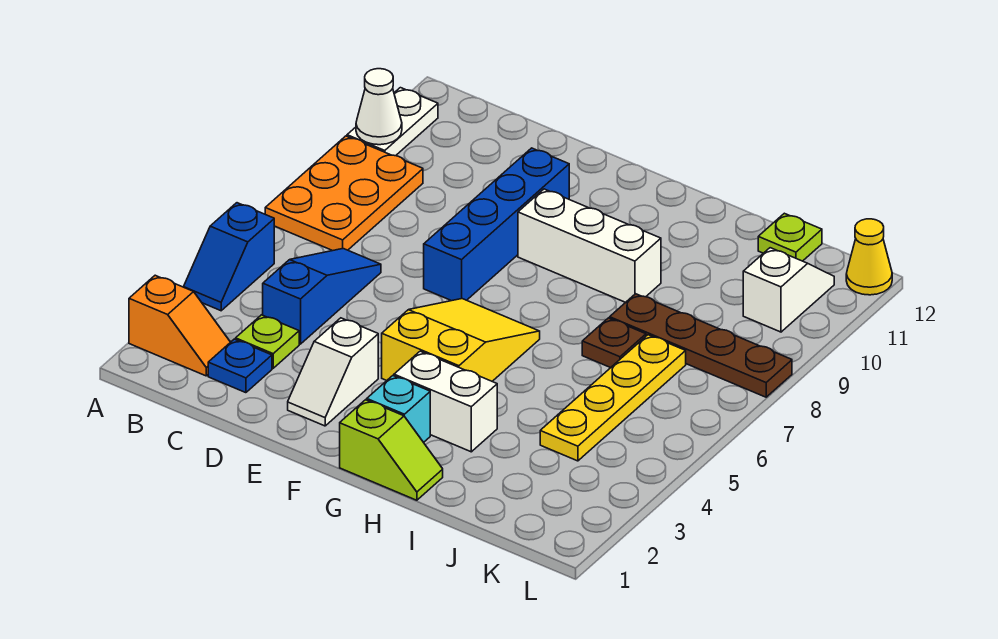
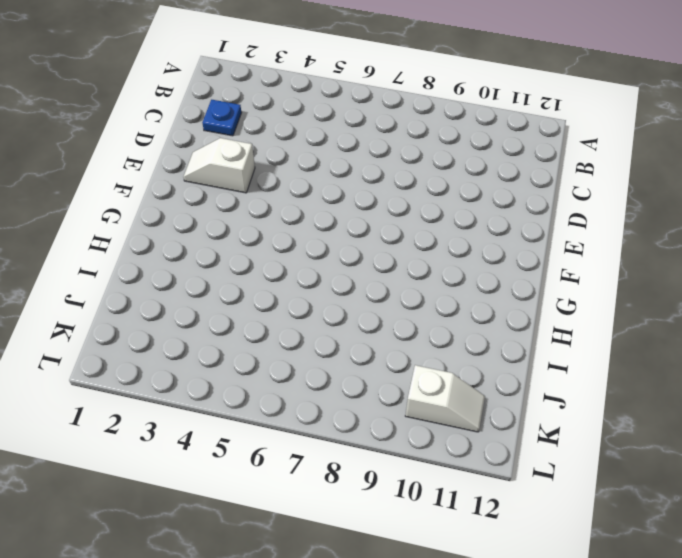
none -> orange 1x2 slope [129,275,230,376]
none -> blue 1x2 slope [184,203,274,311]
none -> orange 2x3 plate [265,136,423,251]

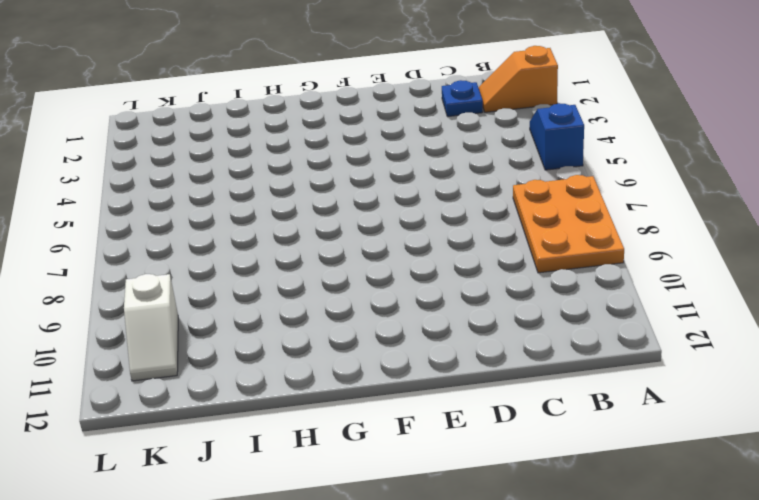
none -> white 1x2 plate [347,88,438,156]
none -> lime 1x1 plate [236,315,299,368]
none -> blue 1x3 slope [263,249,381,344]

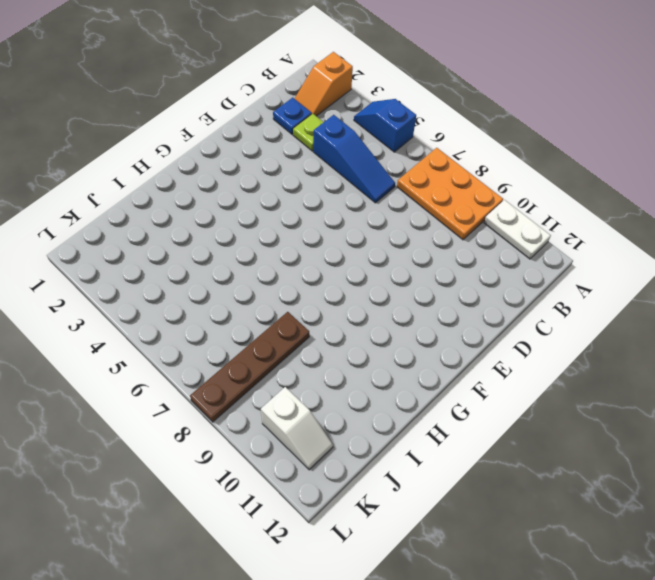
none -> white 1x2 slope [288,318,378,426]
none -> blue 1x4 brick [424,148,569,301]
none -> yellow 2x3 slope [382,299,540,381]

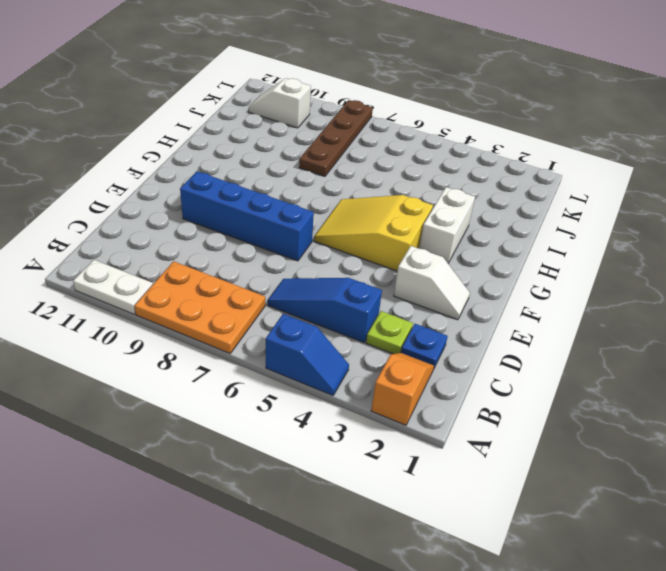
none -> white 1x3 brick [518,189,661,302]
none -> lime 1x2 slope [340,400,443,500]
none -> cyan 1x1 brick [367,376,430,442]

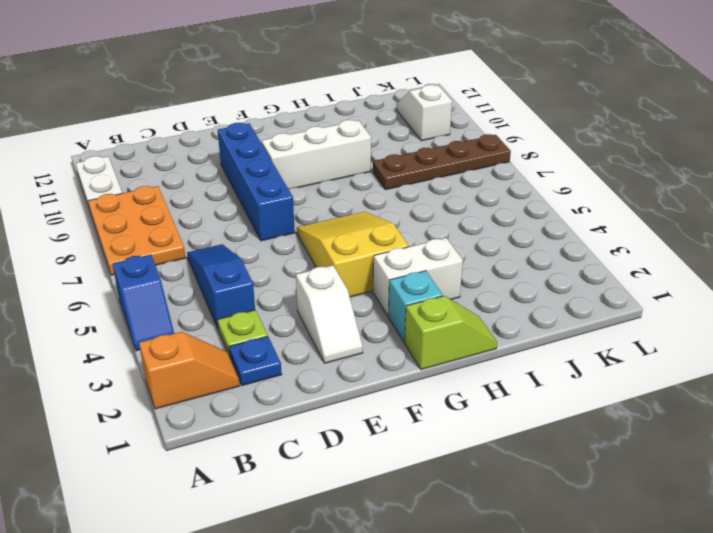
none -> brown 1x1 plate [582,318,646,368]
none -> yellow 1x4 plate [540,335,686,461]
none -> lime 1x1 plate [758,213,822,261]

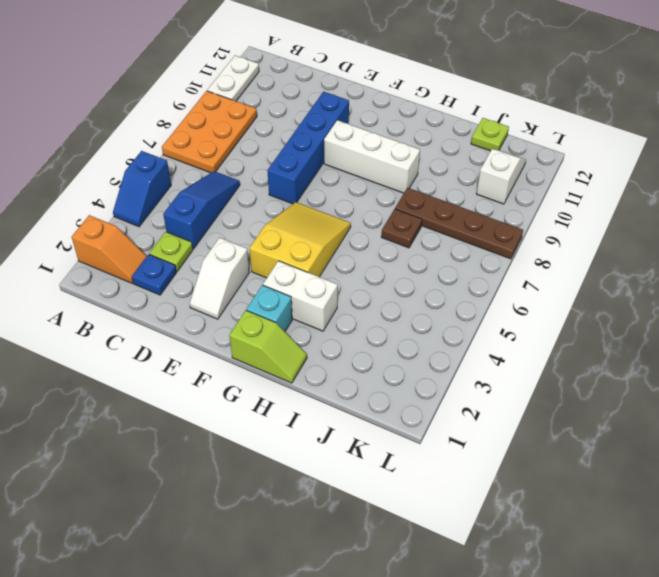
none -> yellow 1x4 plate [540,335,686,461]
none -> yellow 1x1 cone [846,219,892,295]
none -> white 1x1 cone [356,69,402,145]

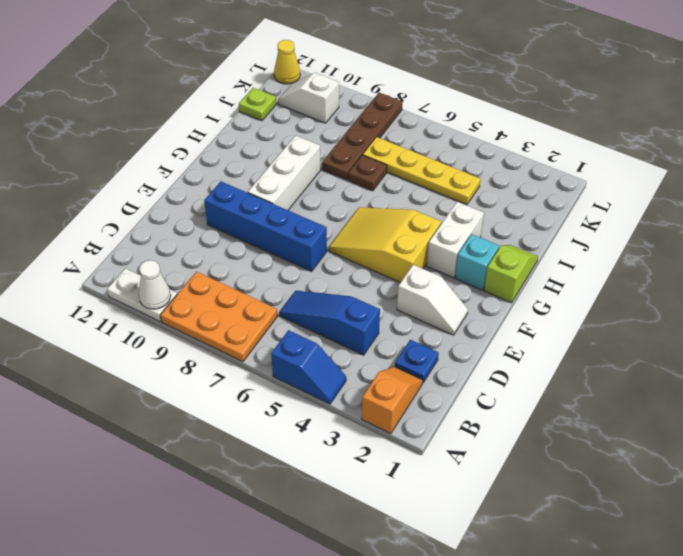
none -> lime 1x1 plate [236,315,299,368]

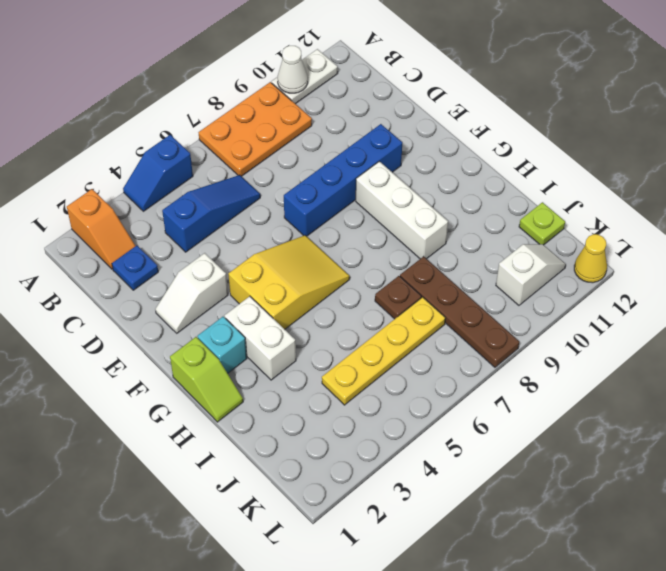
none -> lime 1x1 plate [236,315,299,368]

